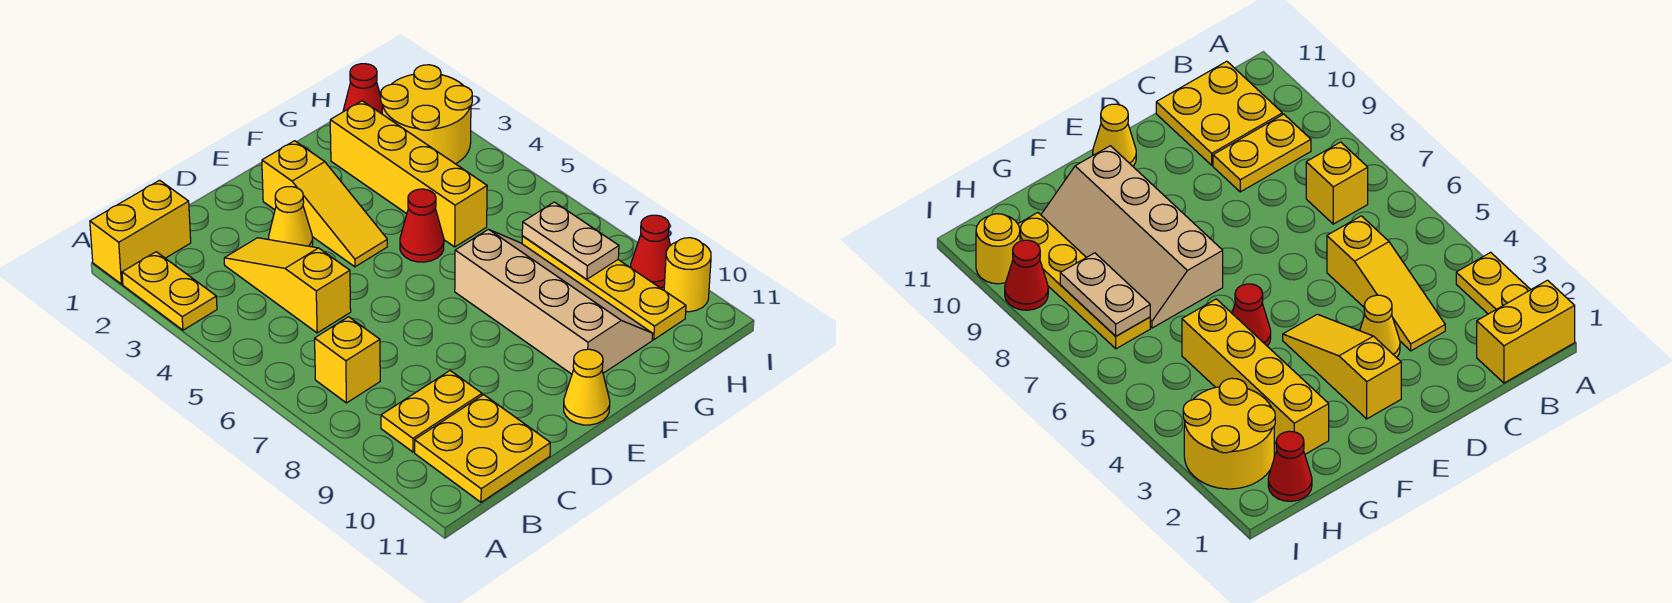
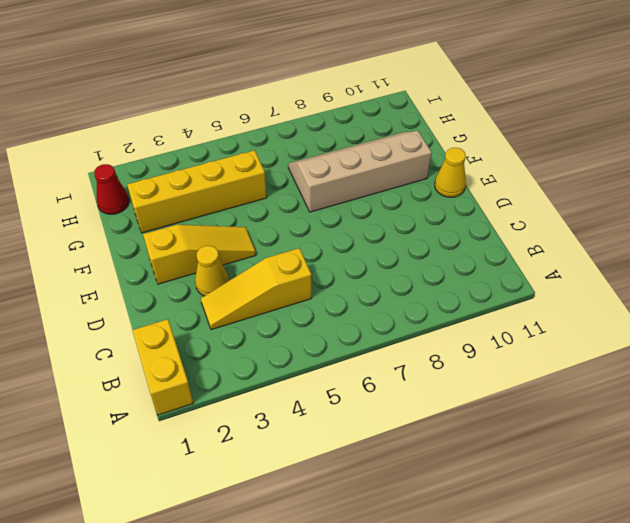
none -> yellow 1x2 plate [122,252,217,330]
none -> yellow 1x1 brick [315,317,380,403]
none -> yellow 1x2 plate [381,371,482,452]

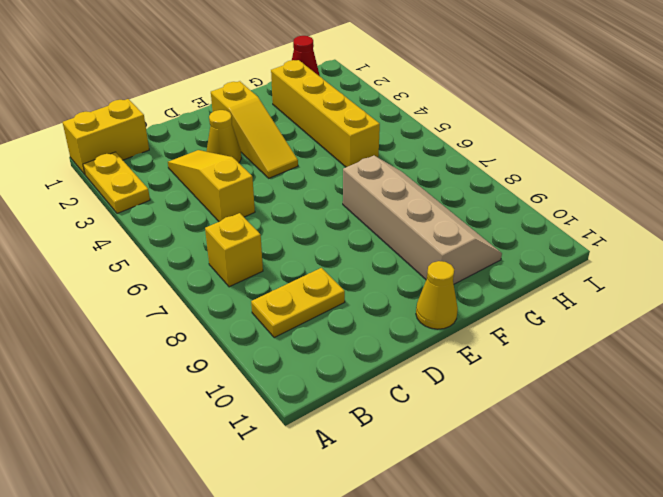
none -> yellow 2x2 plate [415,395,550,502]
none -> red 1x1 cone [400,189,444,262]
none -> yellow 2x2 round brick [381,65,472,164]

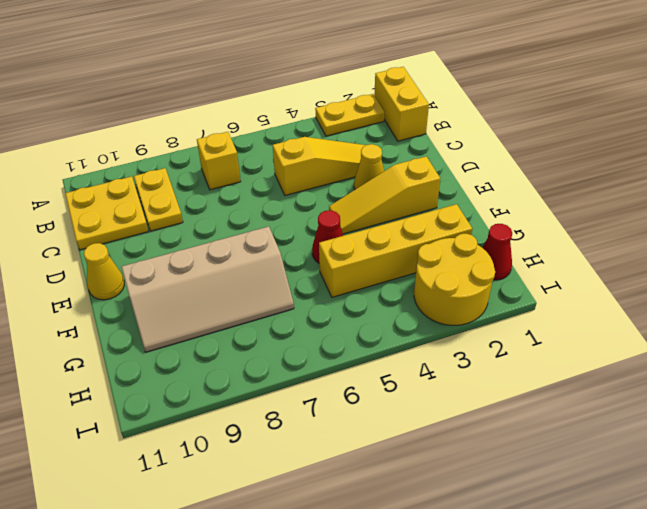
none -> yellow 1x4 plate [522,236,686,340]
none -> red 1x1 cone [631,215,670,288]
none -> yellow 1x1 round brick [664,238,711,312]

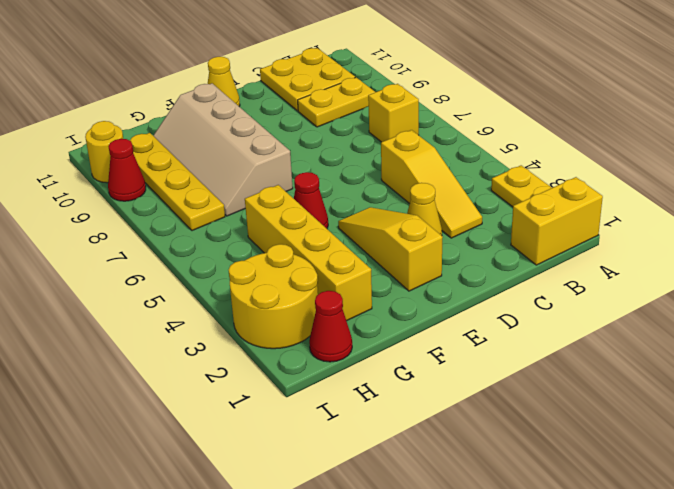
none -> tan 1x2 plate [522,202,619,279]

